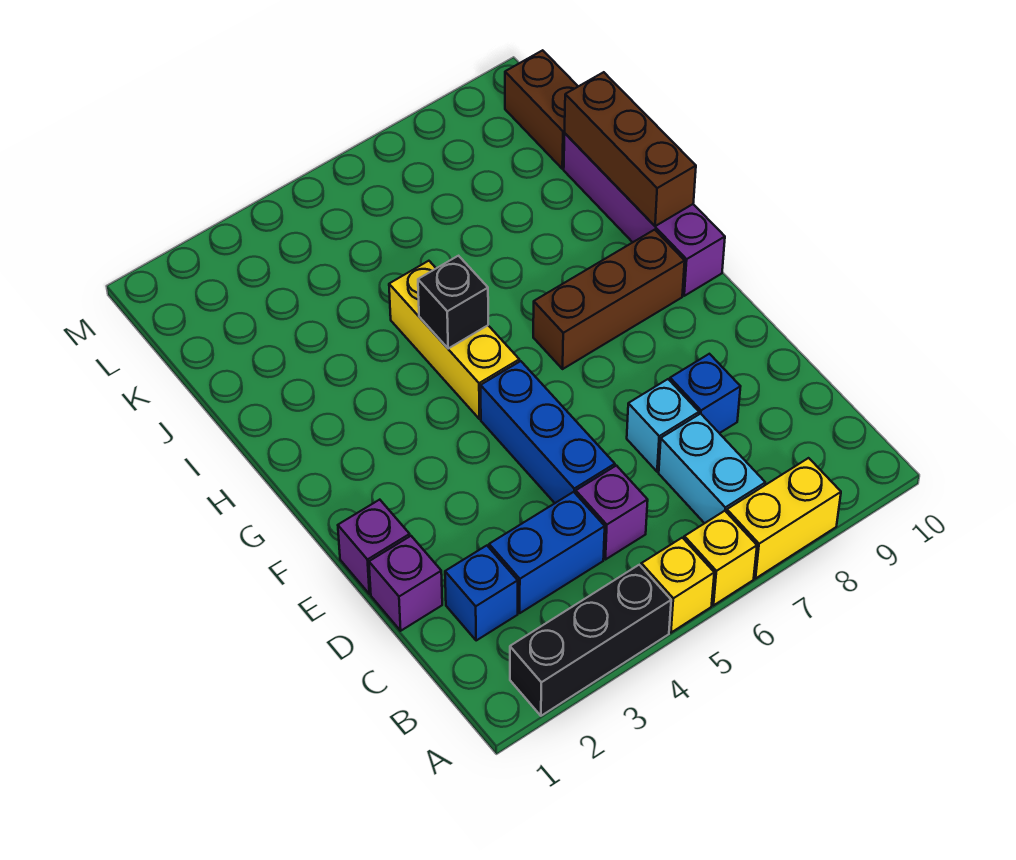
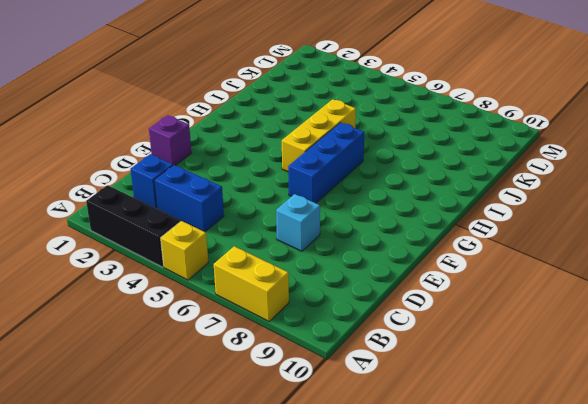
blue 1x3 brick [288,123,364,203] -> blue 1x3 brick moved to [481,361,615,503]
none -> yellow 1x1 brick [684,511,757,605]
none -> cyan 1x2 brick [659,414,765,523]
none -> purple 1x1 brick [576,466,648,560]

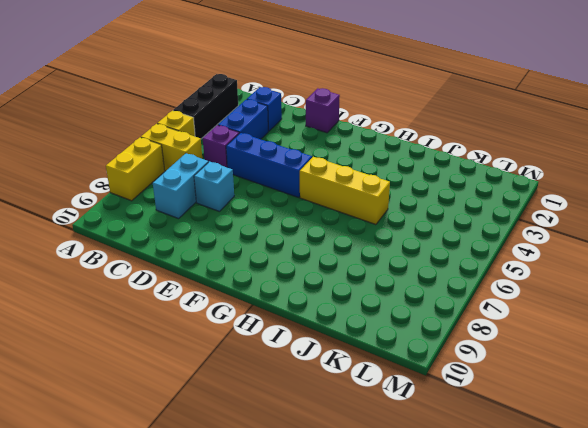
yellow 1x2 brick [141,124,202,171] -> yellow 1x1 brick [684,511,757,605]
cyan 1x2 brick [153,153,208,219] -> cyan 1x2 brick turned to [659,414,765,523]
none -> purple 1x1 brick [369,536,442,631]
none -> blue 1x1 brick [670,354,741,433]
none -> brown 1x3 brick [533,230,685,369]

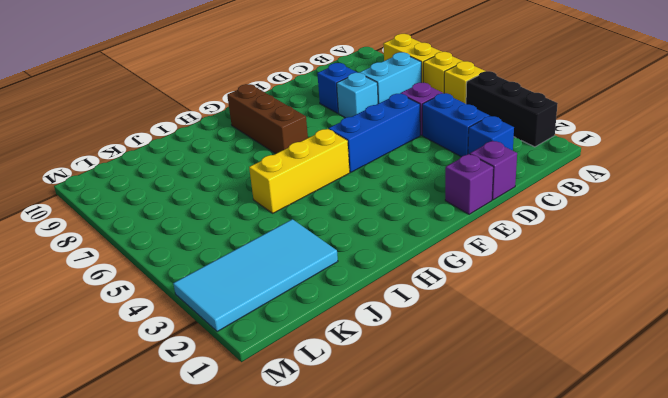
cyan 2x4 tile [173,219,338,332] -> none
none -> purple 1x4 brick [564,134,725,296]
none -> brown 1x2 brick [505,50,578,169]
none -> black 1x1 brick [418,256,488,348]

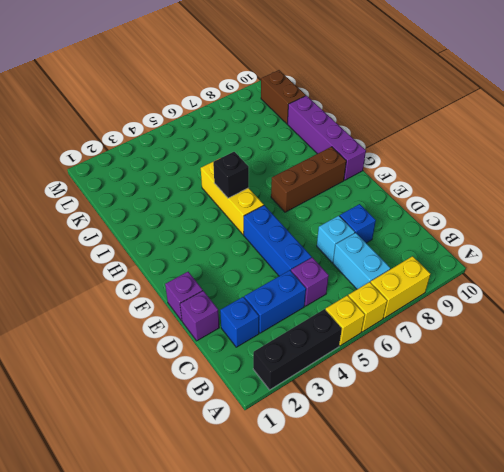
none -> brown 1x3 brick [565,72,696,226]

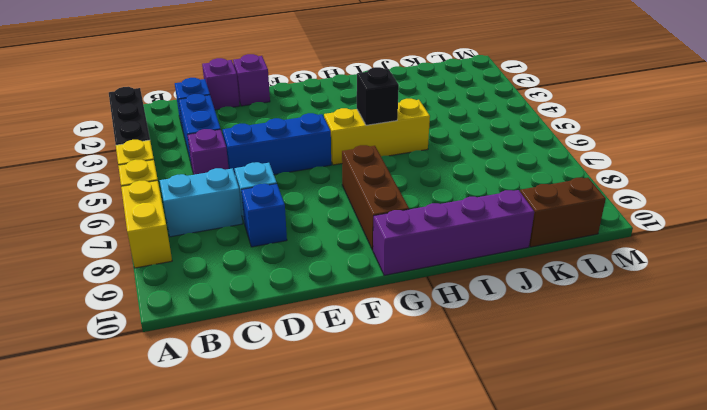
none -> brown 1x3 brick [565,72,696,226]

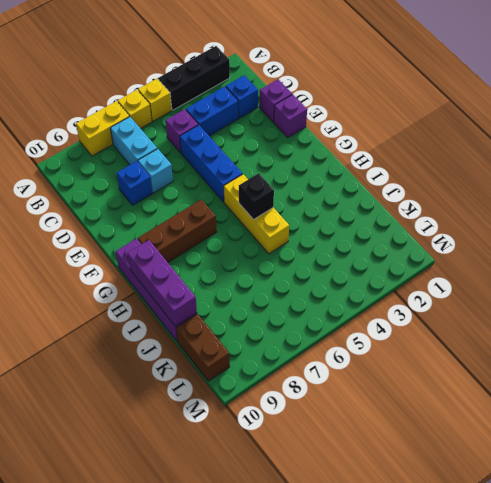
purple 1x3 brick [127,240,197,326] -> brown 1x3 brick [565,72,696,226]

